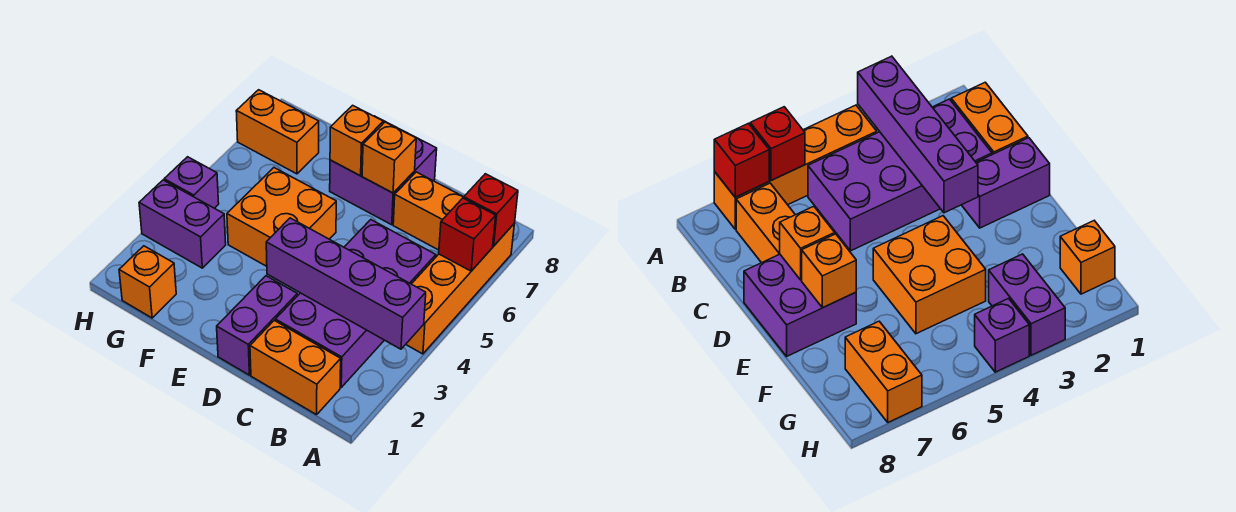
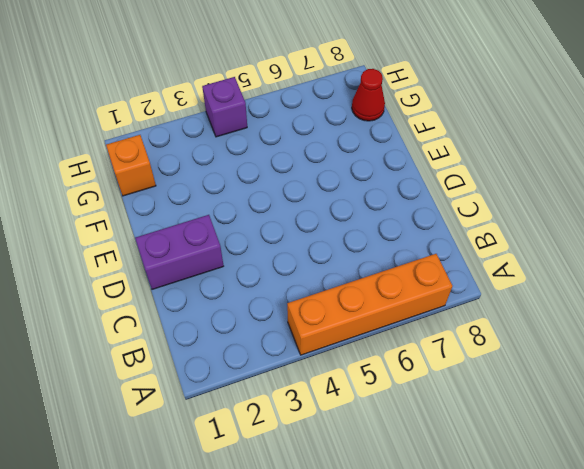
red 1x1 cone [352,69,385,121] -> none
none -> orange 1x2 brick [250,320,341,415]
none -> purple 2x4 brick [275,220,436,387]
none -> orange 1x2 brick [393,172,464,250]

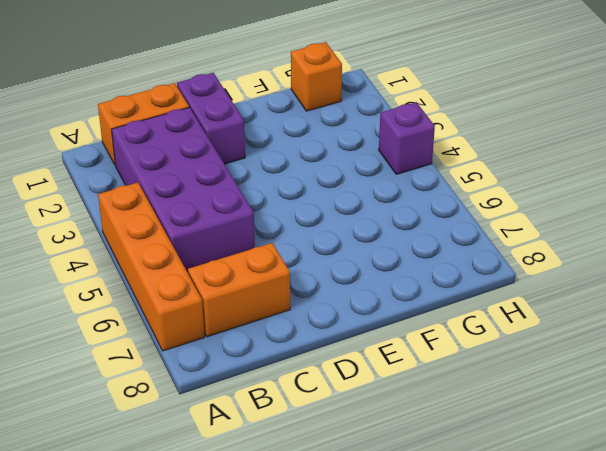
none -> purple 2x2 brick [330,116,437,225]
none -> orange 2x2 brick [227,168,336,266]
none -> purple 1x2 brick [139,180,226,268]

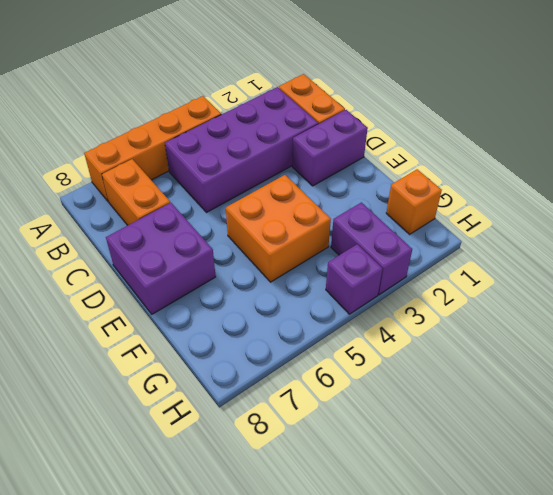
none -> orange 1x2 brick [236,90,319,174]
none -> purple 1x4 brick [266,218,426,349]
none -> red 1x1 brick [439,198,496,271]

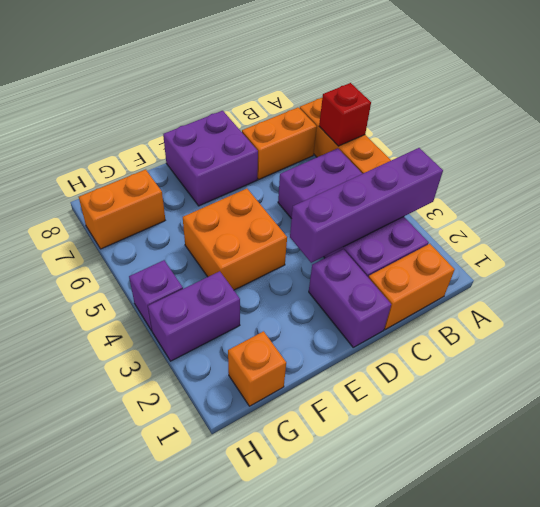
none -> red 1x1 brick [464,174,518,246]
none -> orange 1x1 brick [362,122,416,193]
none -> orange 1x1 brick [330,105,383,176]

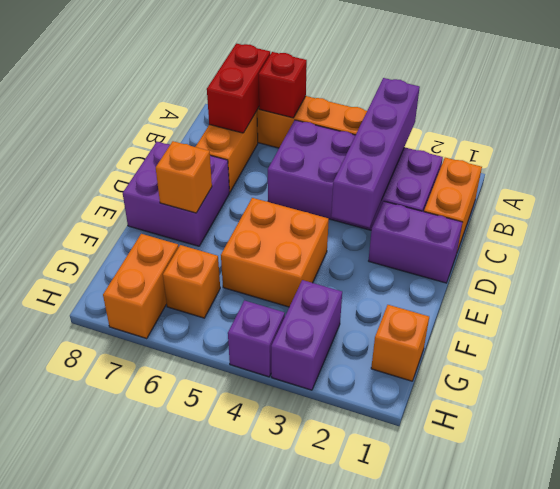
red 1x2 brick [207,44,270,133] -> red 1x1 brick [464,174,518,246]
orange 1x1 brick [163,245,220,318] -> orange 1x1 brick moved to [362,122,416,193]

